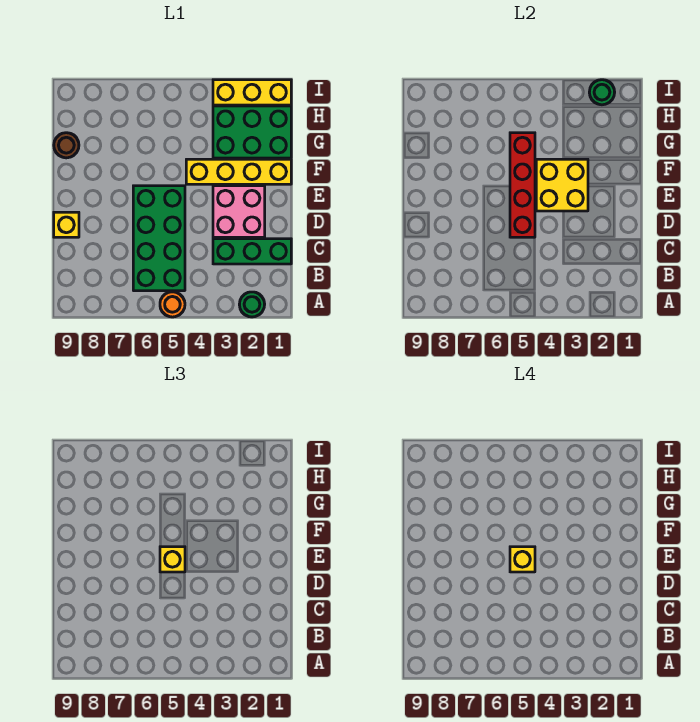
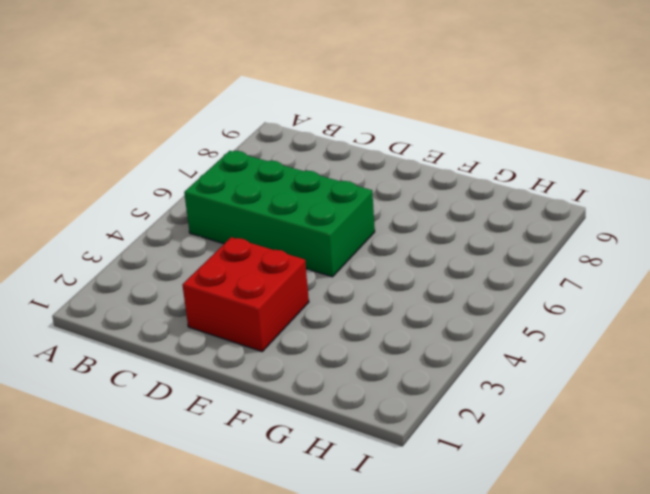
red 2x2 brick [182,237,309,351] -> pink 2x2 brick [213,186,265,237]
none -> green 1x1 round brick [239,292,265,317]
none -> orange 1x1 round brick [160,292,185,317]
none -> green 1x3 brick [213,239,291,264]

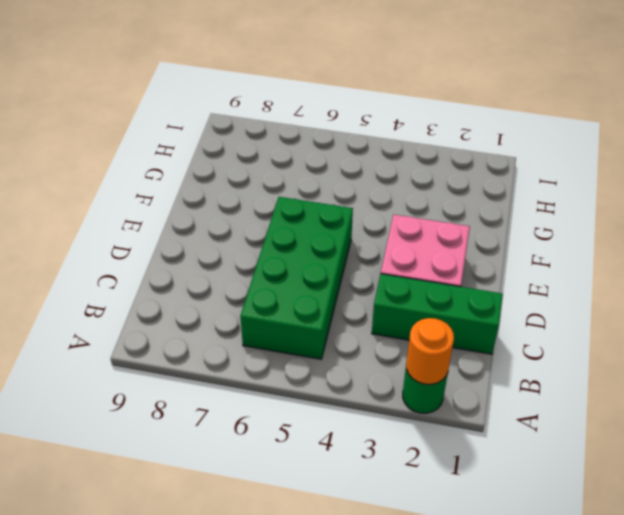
orange 1x1 round brick [406,318,454,384] -> orange 1x1 round brick moved to [160,292,185,317]
none -> yellow 1x1 brick [54,212,79,237]
none -> yellow 1x4 brick [186,159,291,184]
none -> green 2x3 brick [213,106,291,158]

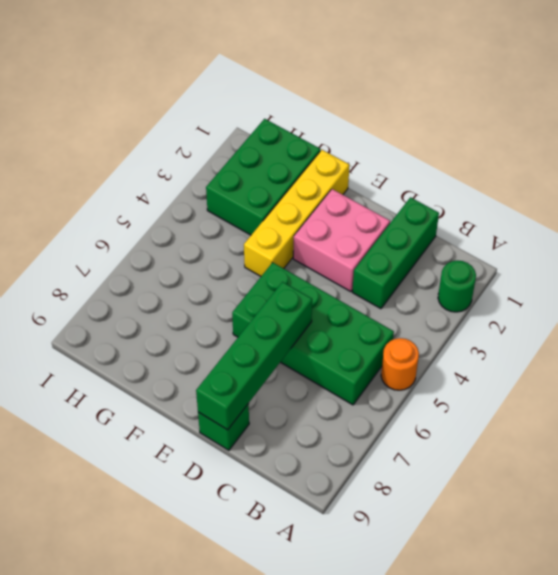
green 1x4 brick [196,282,312,430] -> none
green 1x1 brick [198,404,249,450] -> yellow 1x1 brick [54,212,79,237]
none -> brown 1x1 round brick [54,133,79,158]
none -> yellow 1x3 brick [213,80,291,105]
none -> red 1x4 brick [510,133,535,237]

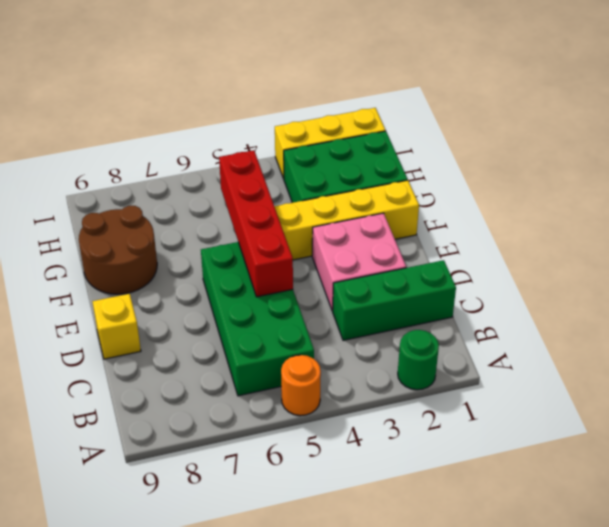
brown 2x2 round brick [79,206,157,294] -> brown 1x1 round brick [54,133,79,158]
none -> yellow 2x2 brick [536,159,588,211]
none -> green 1x1 round brick [589,80,615,105]
none -> yellow 1x1 brick [160,547,185,572]

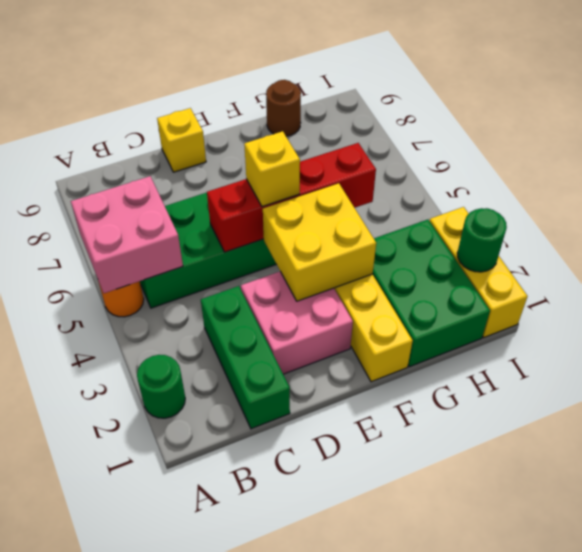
pink 2x2 brick [71,176,183,293] -> none
none -> yellow 1x1 brick [510,547,535,572]

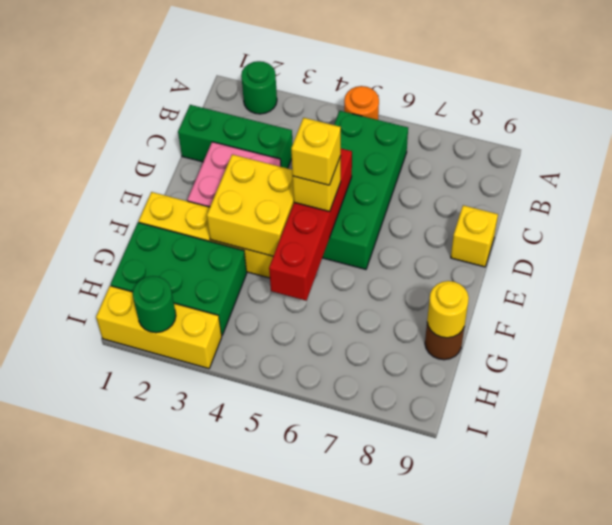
yellow 1x1 round brick [427,281,469,338] -> none

